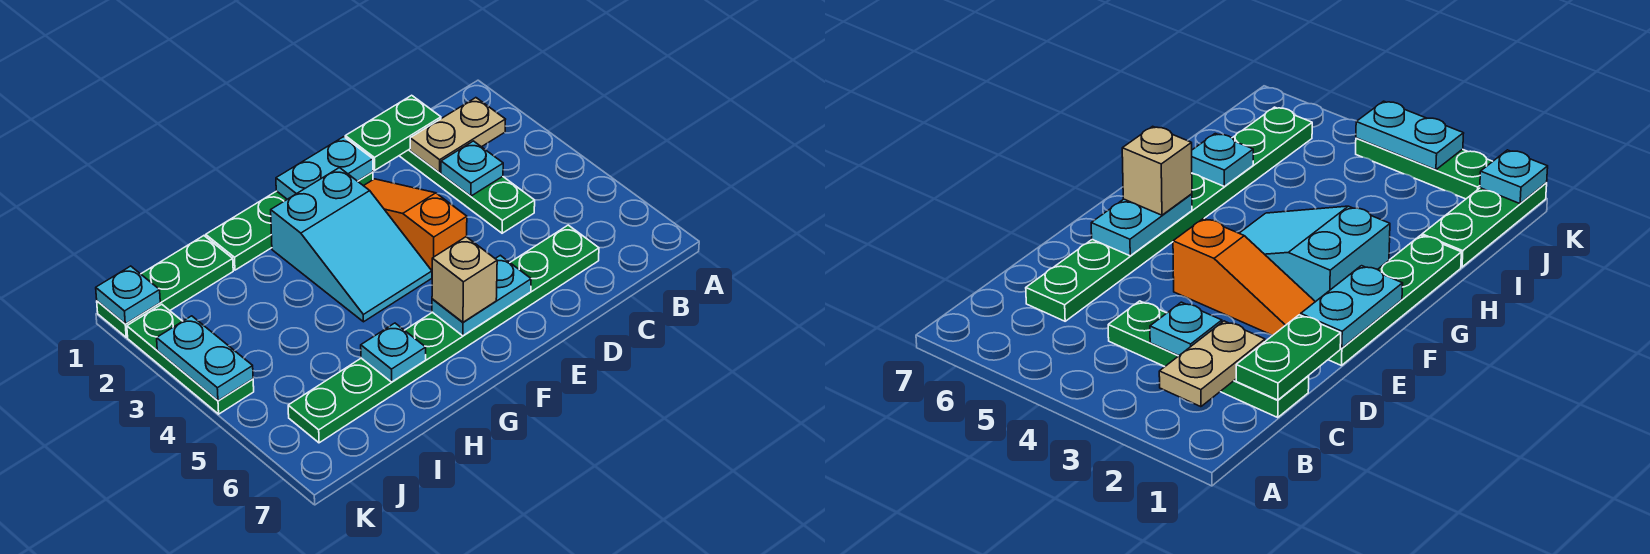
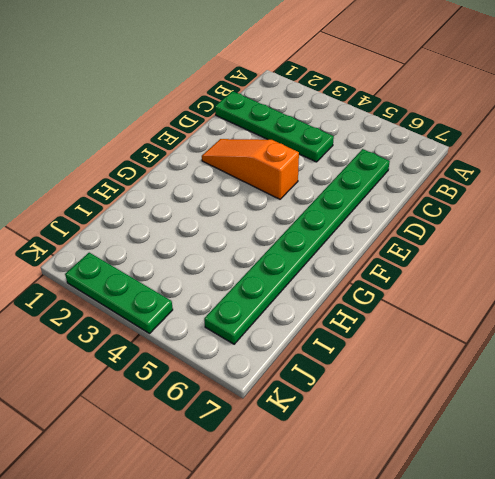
none -> green 1x4 plate [206,172,373,270]
none -> cyan 2x3 slope [271,168,432,322]
none -> green 1x3 plate [97,236,233,337]

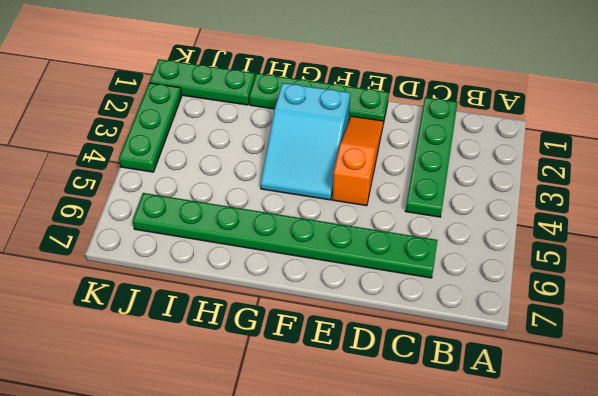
none -> tan 1x2 plate [410,98,506,173]
none -> green 1x2 plate [345,95,441,170]
none -> cyan 1x1 plate [441,141,503,196]

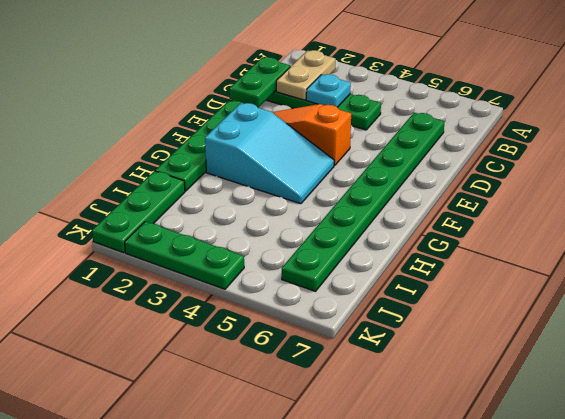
none -> cyan 1x2 plate [276,137,373,199]
none -> cyan 1x2 plate [432,255,531,336]
none -> cyan 1x1 plate [361,323,426,382]

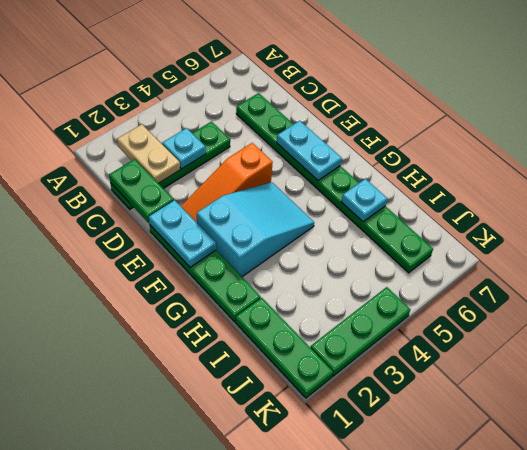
none -> cyan 1x1 plate [96,266,160,324]
none -> cyan 1x2 plate [157,316,253,401]
none -> tan 1x1 brick [432,237,497,322]

